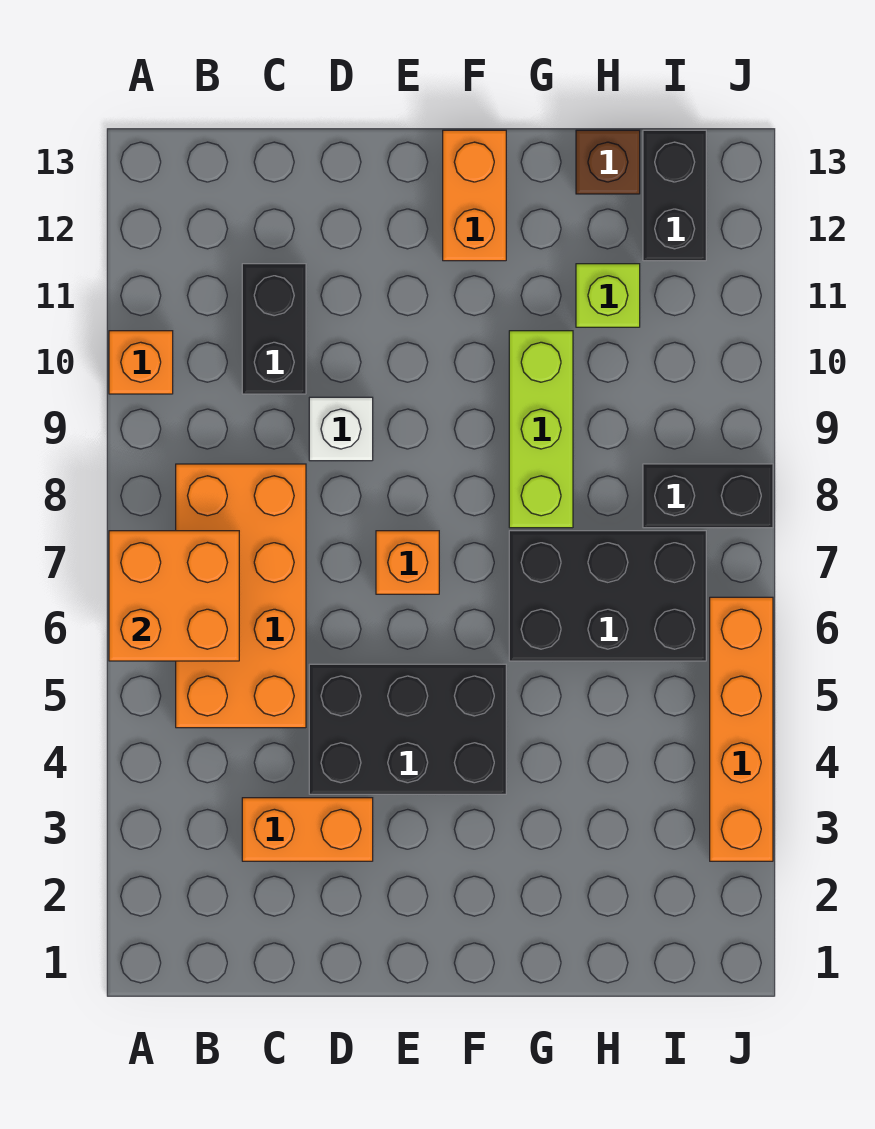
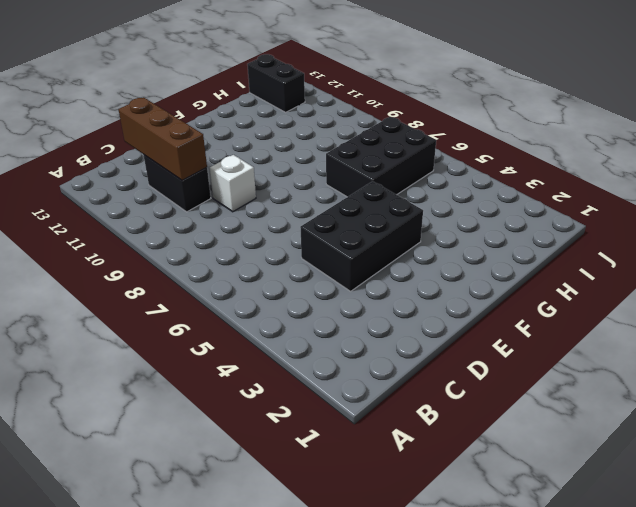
brown 1x3 brick [118,98,207,180] -> none
none -> orange 1x1 brick [109,331,173,394]
none -> orange 2x4 brick [176,464,306,728]
none -> orange 1x2 brick [242,798,373,861]

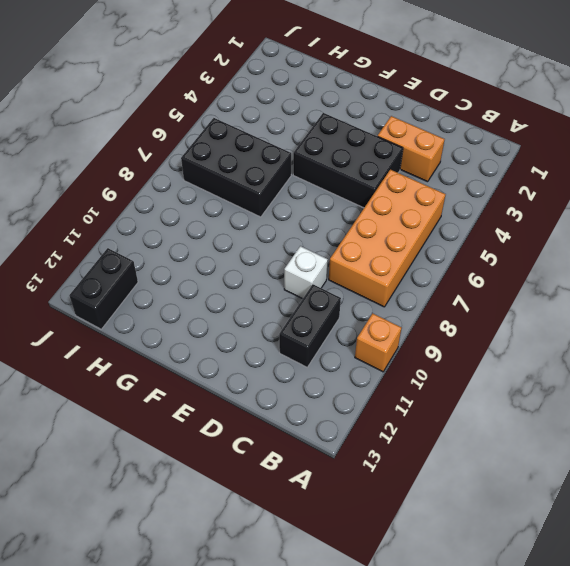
none -> orange 1x1 brick [376,531,439,594]
none -> orange 1x2 brick [443,130,506,261]
none -> lime 1x3 brick [509,331,573,528]

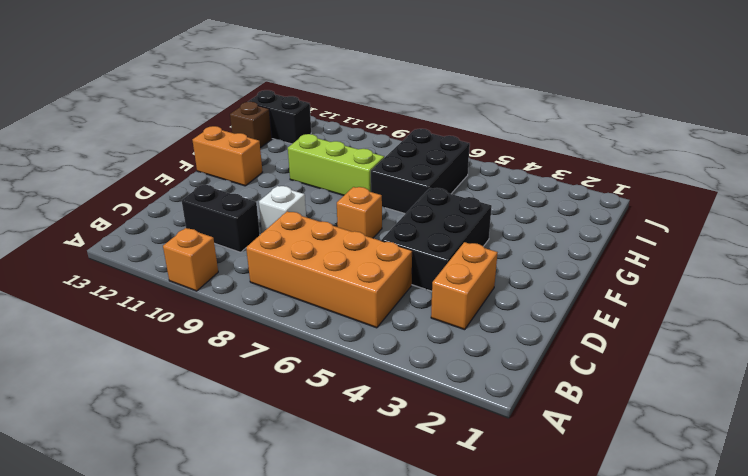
none -> lime 1x1 brick [576,264,640,327]
none -> black 1x2 brick [643,464,773,528]
none -> orange 1x4 brick [710,597,773,861]

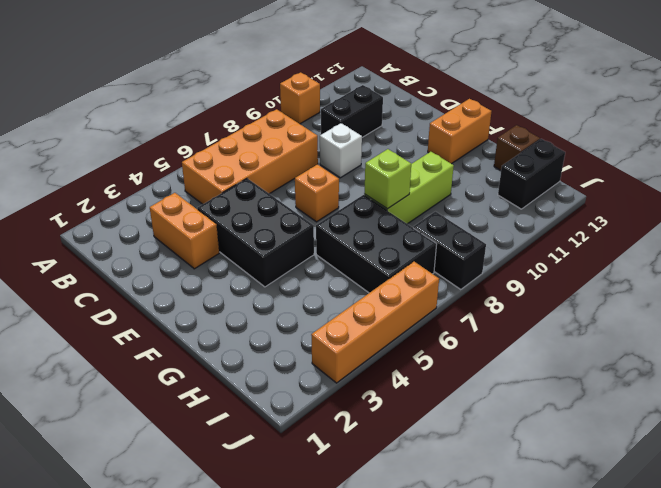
lime 1x1 brick [364,149,411,209] -> lime 1x1 brick moved to [576,264,640,327]
none -> orange 2x2 brick [109,531,239,661]

